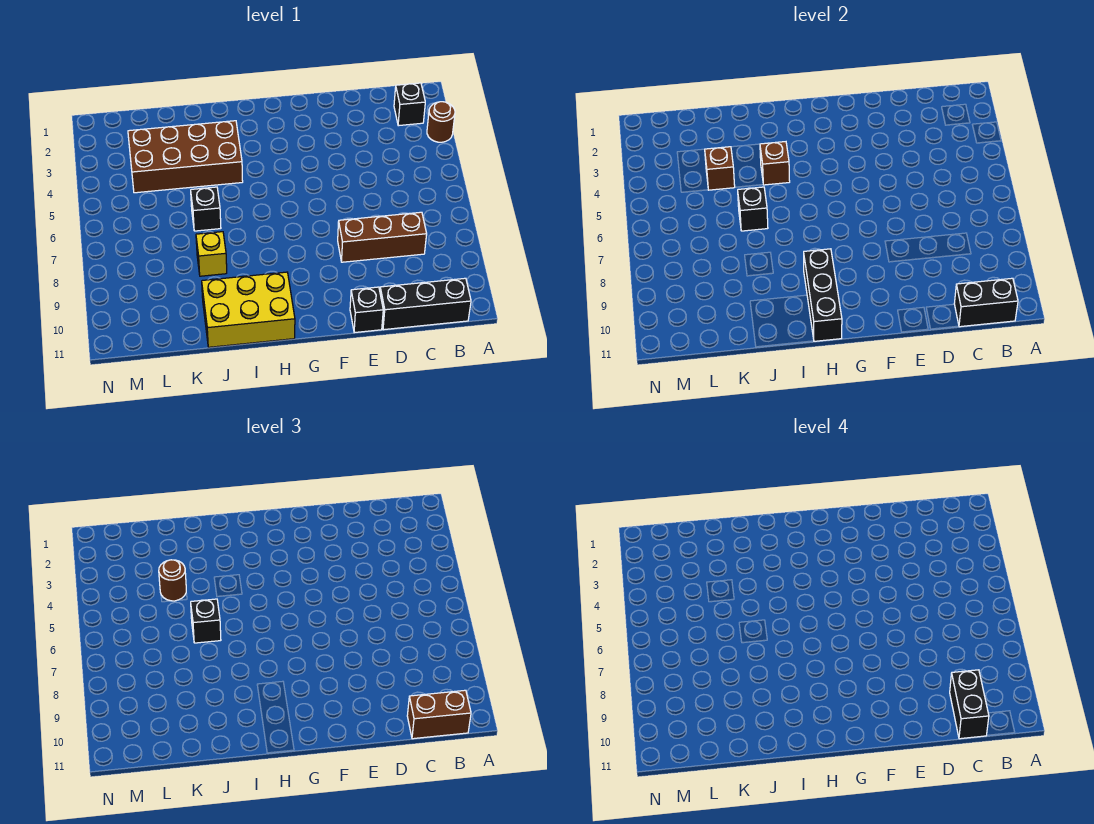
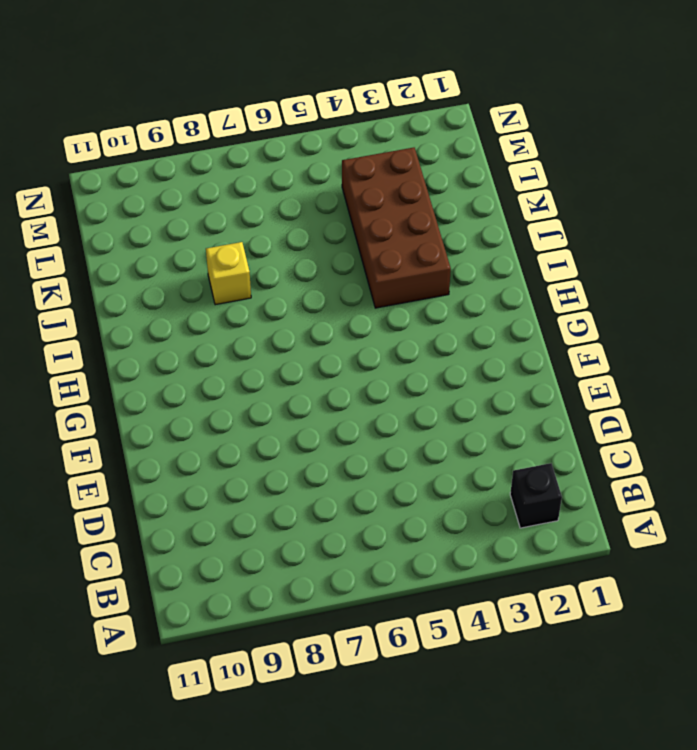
none -> brown 1x1 round brick [427,102,455,142]
none -> black 1x3 brick [380,278,471,330]
none -> brown 1x3 brick [338,212,427,262]

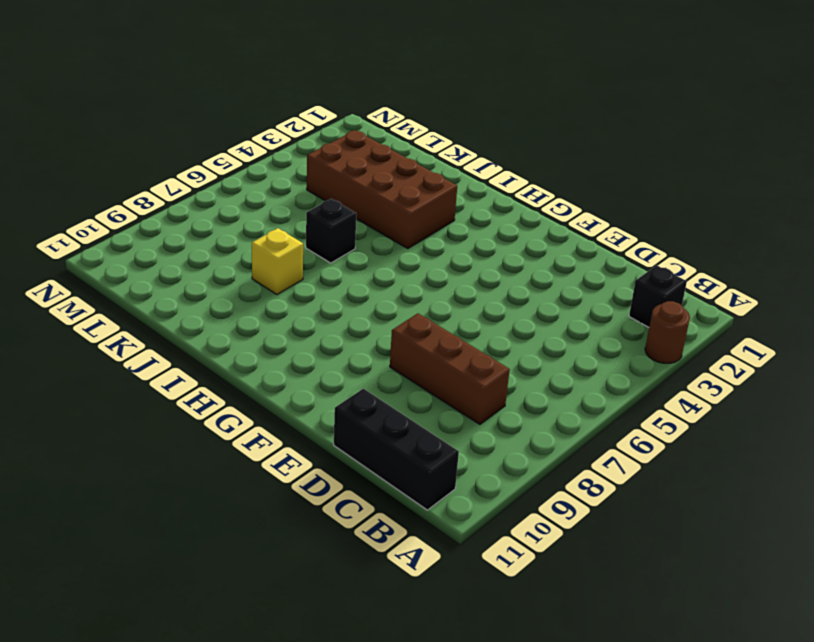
none -> black 1x1 brick [350,287,383,333]
none -> yellow 2x3 brick [202,272,295,347]
none -> black 1x2 brick [954,278,1018,327]

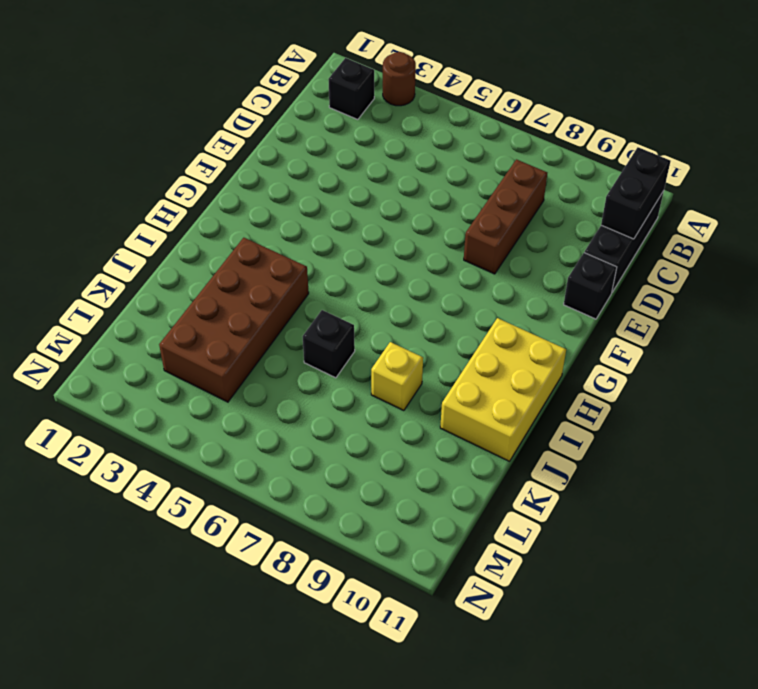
none -> black 1x3 brick [804,249,842,341]
none -> brown 1x1 brick [760,142,790,185]
none -> black 1x1 brick [738,187,768,231]

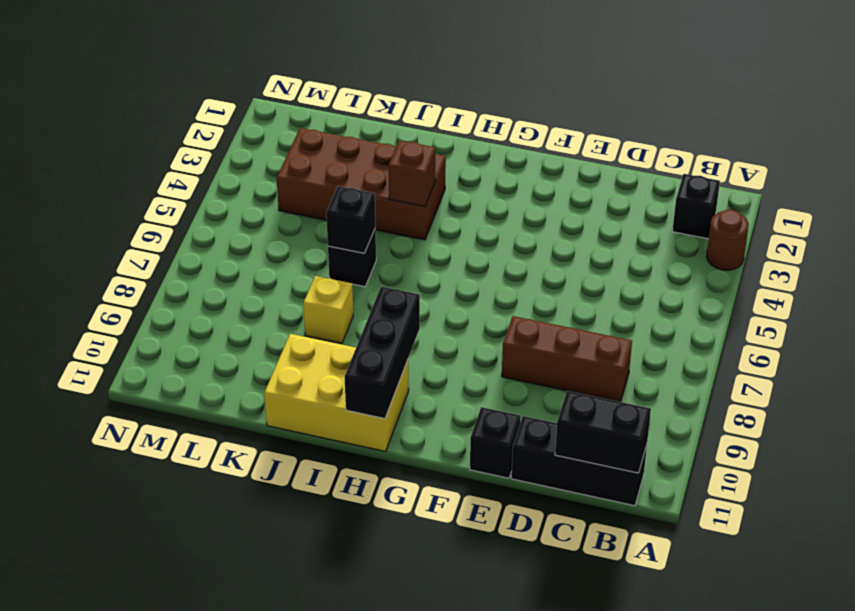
none -> brown 1x1 brick [705,147,735,190]
none -> brown 1x2 brick [407,690,471,739]
none -> black 1x1 brick [191,599,221,643]

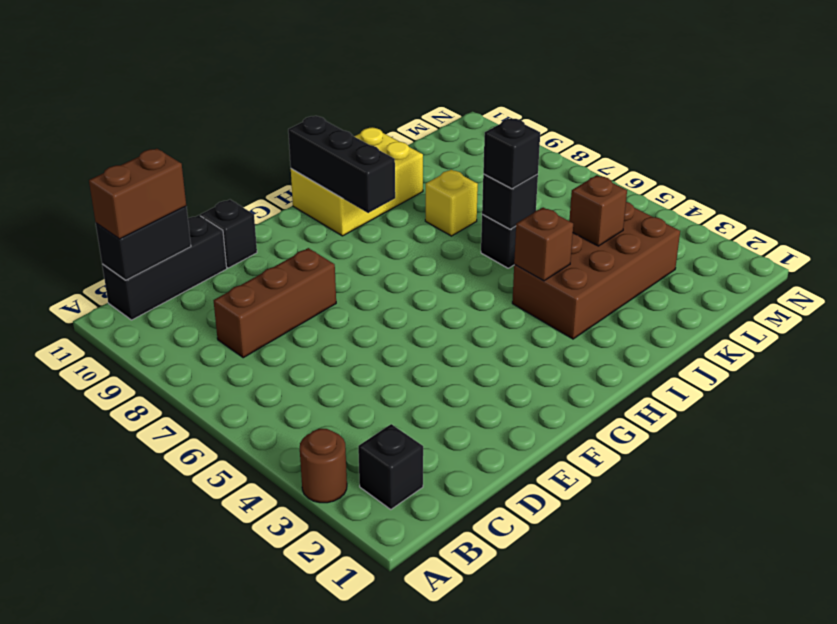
none -> brown 1x1 round brick [159,560,186,601]
none -> black 1x2 brick [950,670,989,739]

